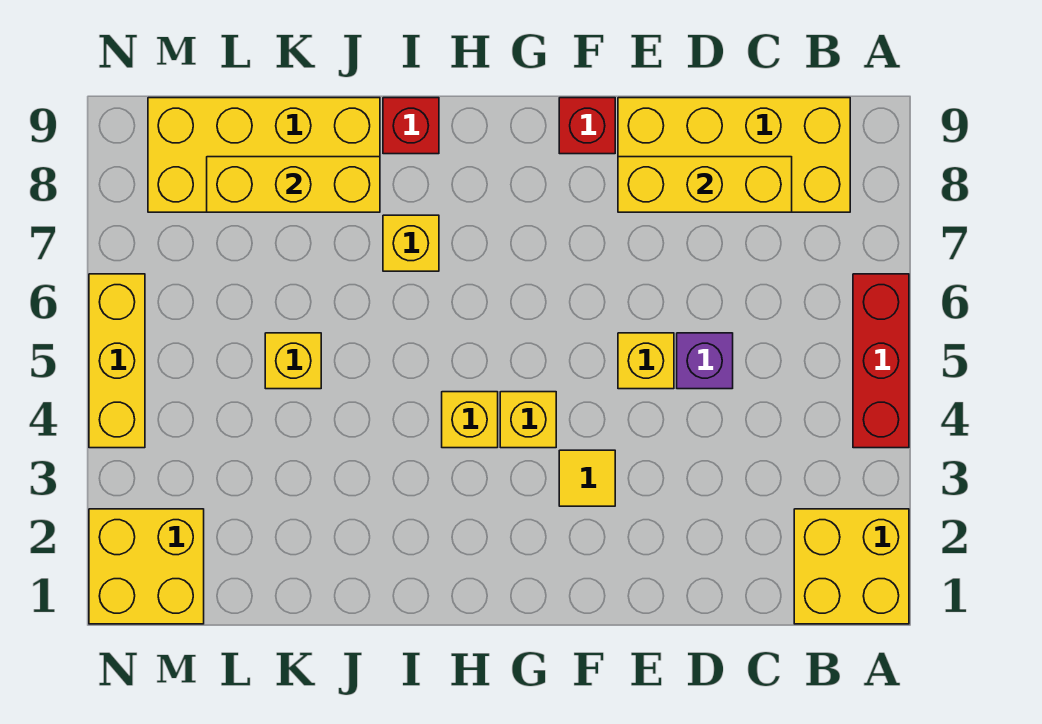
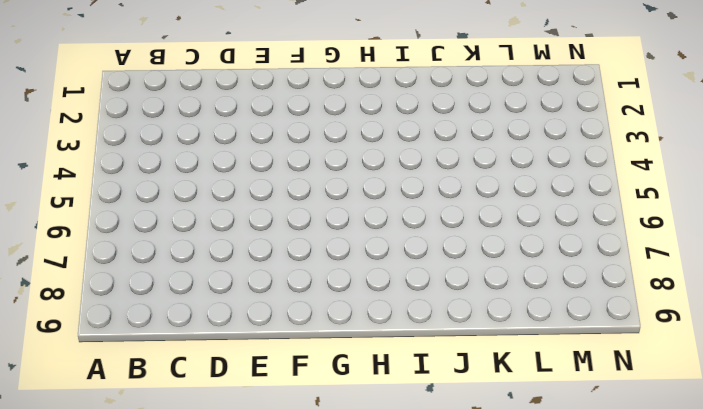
none -> yellow 2x2 brick [794,509,909,624]
none -> red 1x3 brick [853,274,909,448]
none -> yellow 2x4 brick [618,98,850,212]

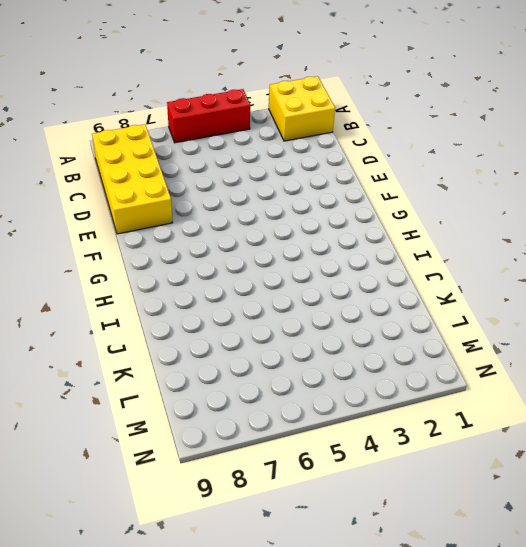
none -> purple 1x1 brick [677,333,733,389]
none -> yellow 1x1 brick [618,333,674,389]
none -> yellow 1x1 tile [559,450,615,506]

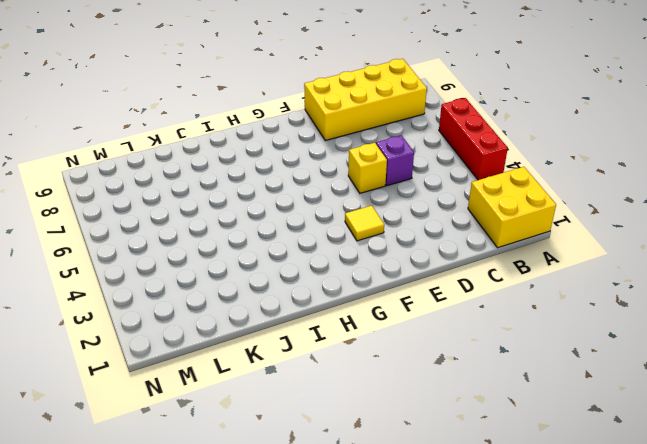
none -> red 1x1 brick [559,98,615,154]
none -> yellow 1x1 brick [500,392,556,448]
none -> yellow 1x1 brick [442,392,498,448]

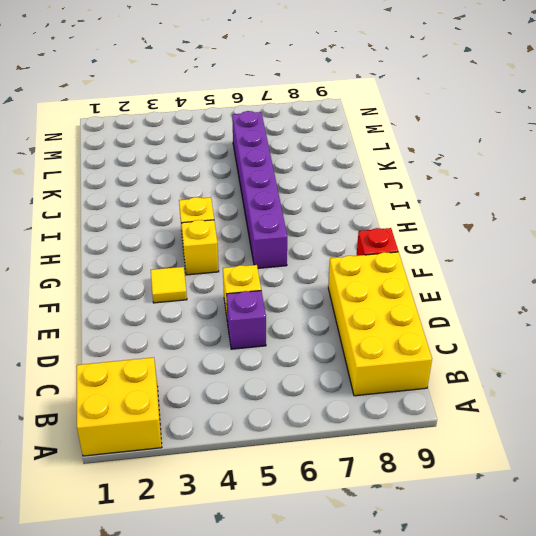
purple 1x6 brick [232,111,287,268] -> none
none -> red 1x3 brick [853,274,909,448]
none -> yellow 1x1 brick [383,215,439,271]
none -> red 1x1 brick [383,98,439,154]

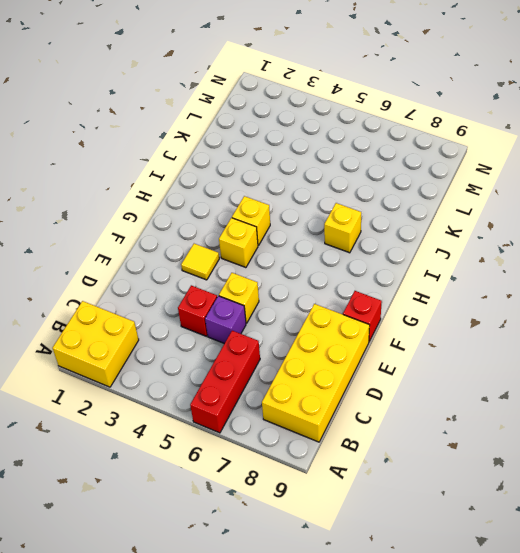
red 1x3 brick [190,331,260,433] -> red 1x3 brick turned to [853,274,909,448]
red 1x1 brick [178,285,217,336] -> red 1x1 brick moved to [383,98,439,154]
none -> yellow 2x4 brick [148,98,380,212]
none -> yellow 1x1 brick [265,333,321,389]
none -> yellow 2x2 brick [89,509,204,624]

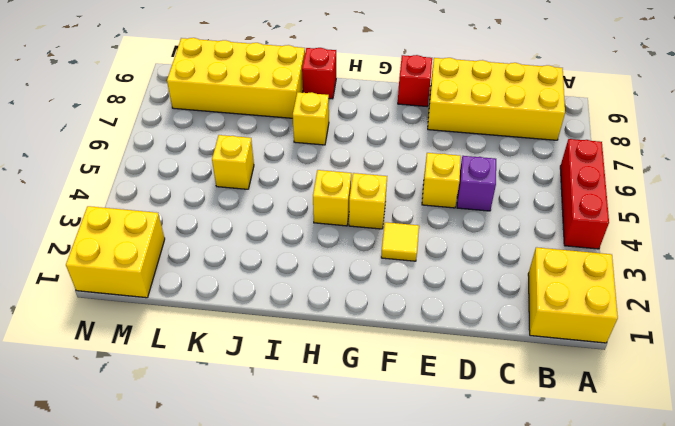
none -> yellow 1x3 brick [89,274,145,448]
none -> yellow 1x3 brick [618,157,792,212]
none -> yellow 1x3 brick [207,157,380,212]

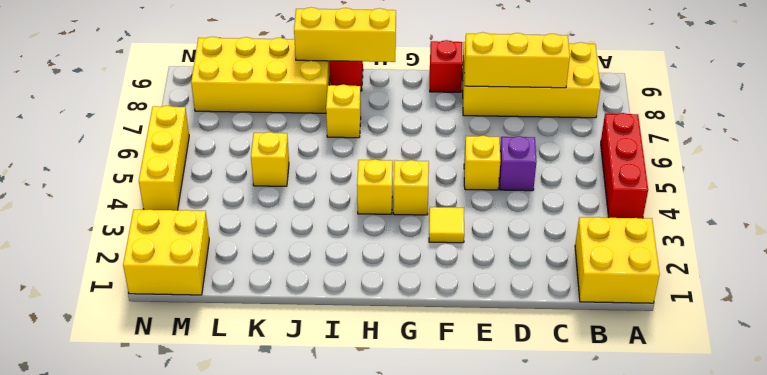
yellow 1x3 brick [294,7,396,62] -> yellow 1x3 brick moved to [207,157,380,212]

